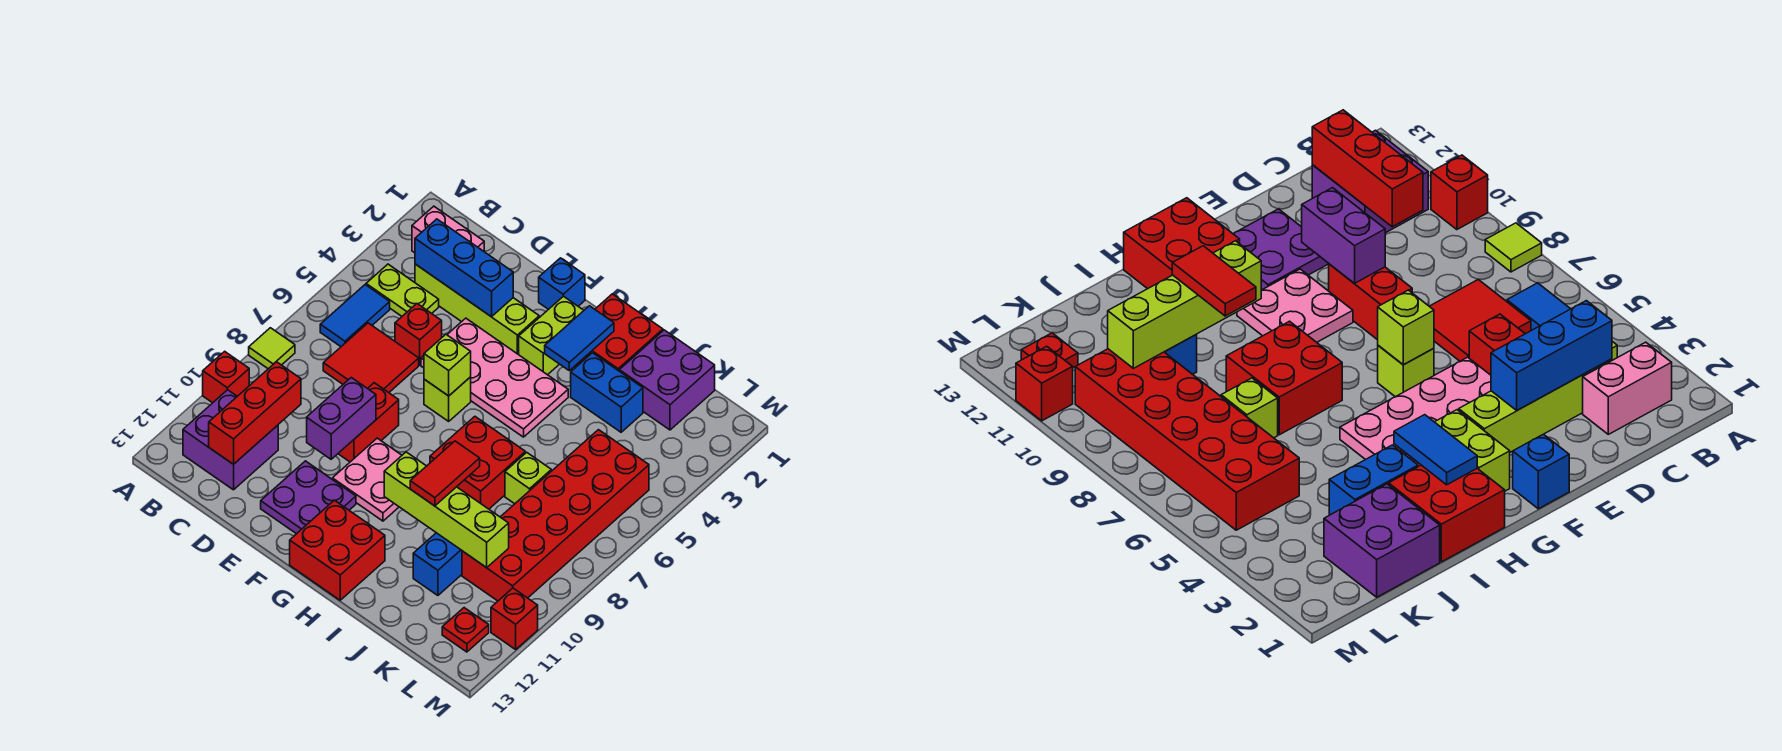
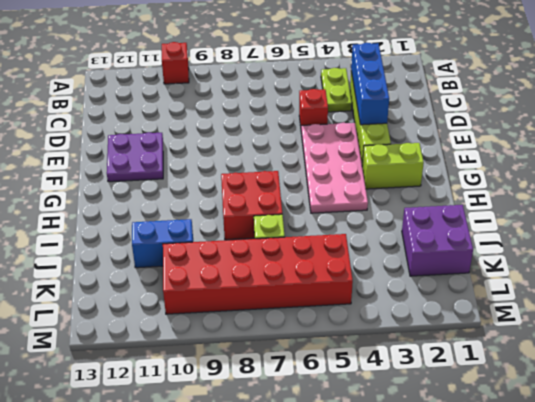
none -> lime 1x1 tile [249,328,295,369]
none -> pink 1x2 brick [412,206,484,253]
none -> blue 1x2 tile [320,285,390,347]
none -> purple 2x2 brick [183,390,278,490]

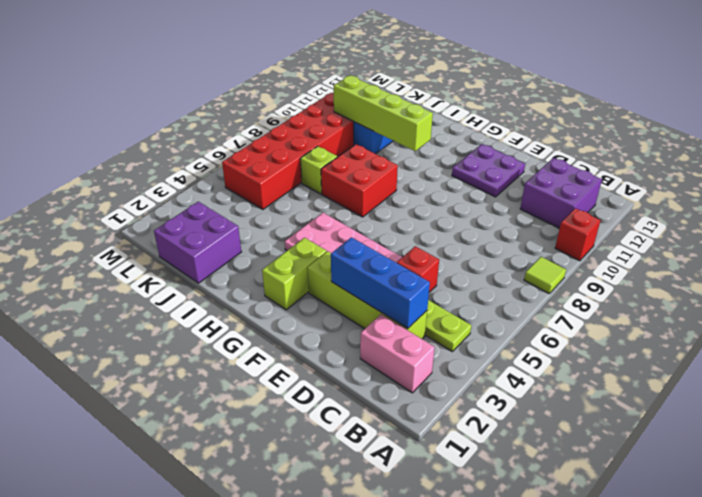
none -> blue 1x2 tile [320,285,390,347]
none -> red 2x2 tile [323,323,419,393]
none -> red 1x2 brick [338,383,399,462]
none -> blue 1x1 brick [539,258,585,309]

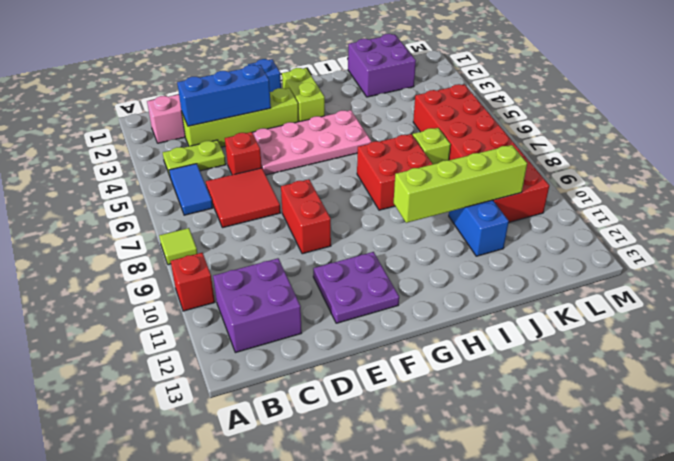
none -> lime 1x1 brick [424,377,471,421]
none -> pink 2x2 plate [332,438,402,521]
none -> red 2x2 brick [290,500,385,600]
none -> red 2x2 brick [577,294,663,371]

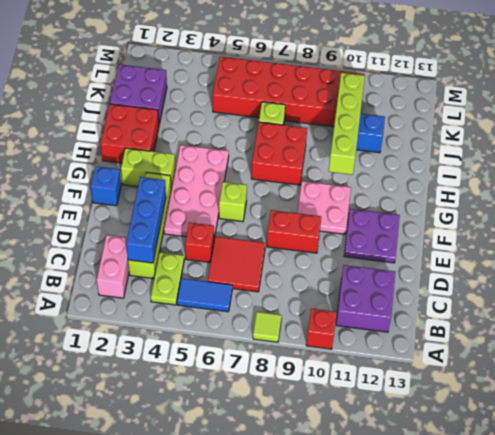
none -> red 2x2 brick [290,500,385,600]
none -> blue 1x2 brick [571,353,643,432]
none -> red 1x1 plate [442,608,489,652]
none -> red 1x1 brick [491,588,538,649]

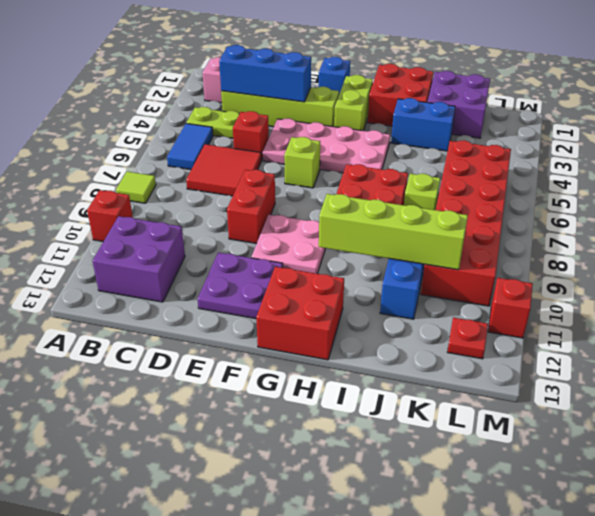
none -> red 1x3 brick [209,362,301,464]
none -> purple 1x2 brick [307,378,376,459]
none -> lime 1x1 brick [424,334,471,396]
none -> blue 1x2 tile [545,306,614,371]

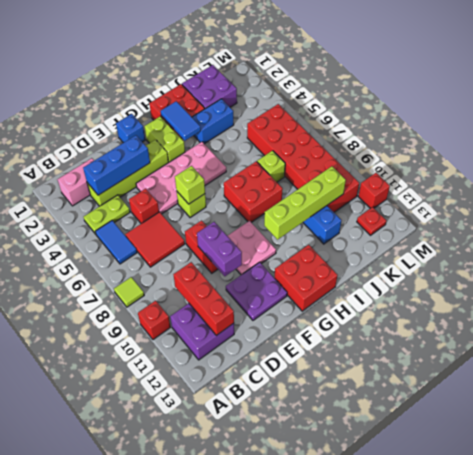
none -> red 1x2 tile [410,441,480,506]

